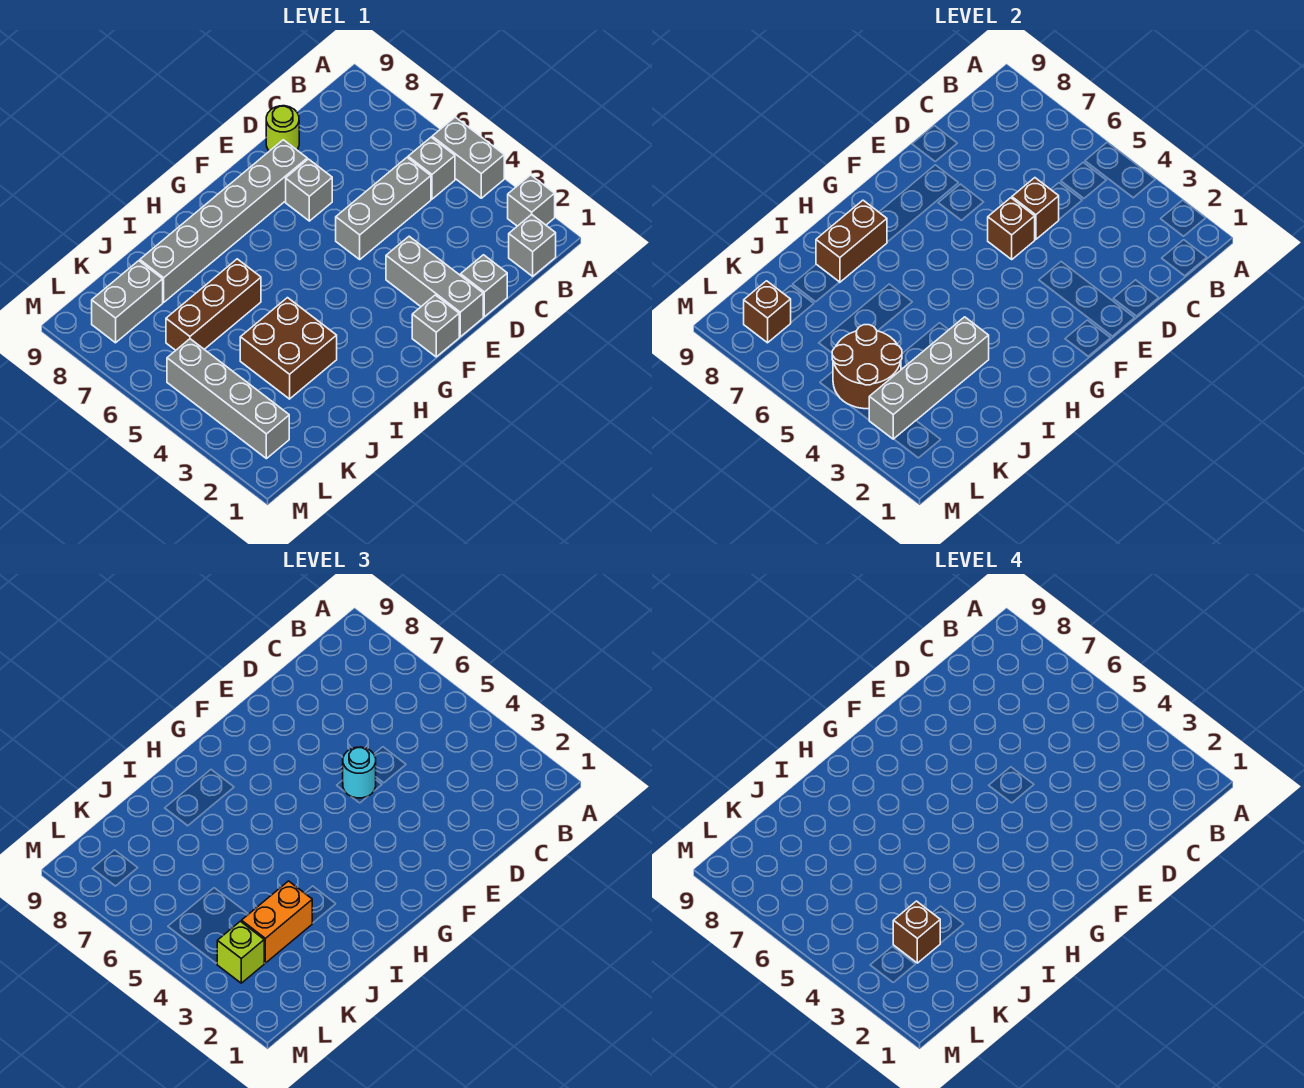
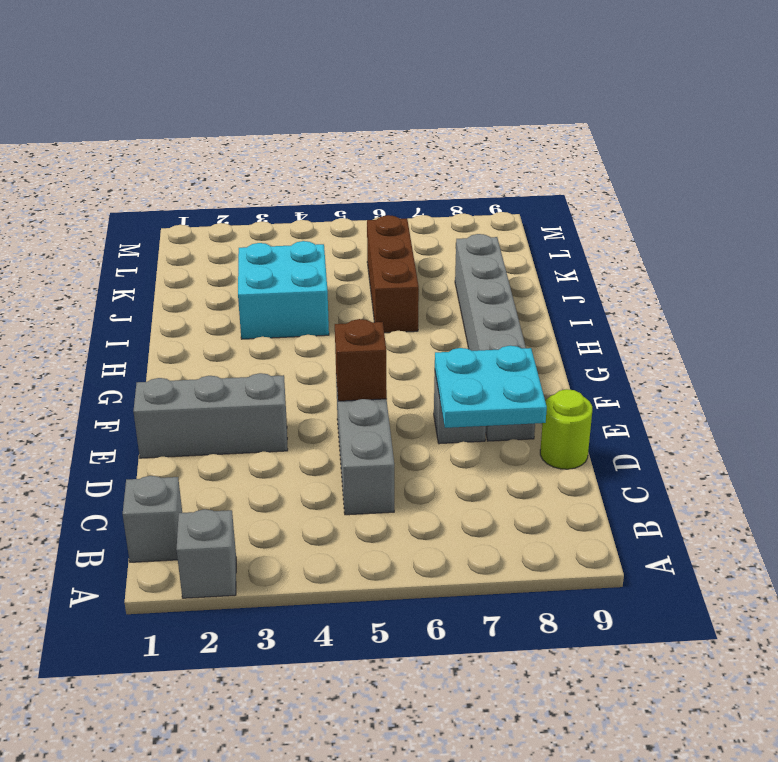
cyan 2x2 plate [435,346,547,428] -> none
cyan 2x2 brick [238,241,329,339] -> brown 2x2 brick [240,298,337,399]
none -> grey 1x2 brick [432,117,504,198]
none -> grey 1x1 brick [408,137,455,199]
none -> grey 1x1 brick [461,255,507,317]

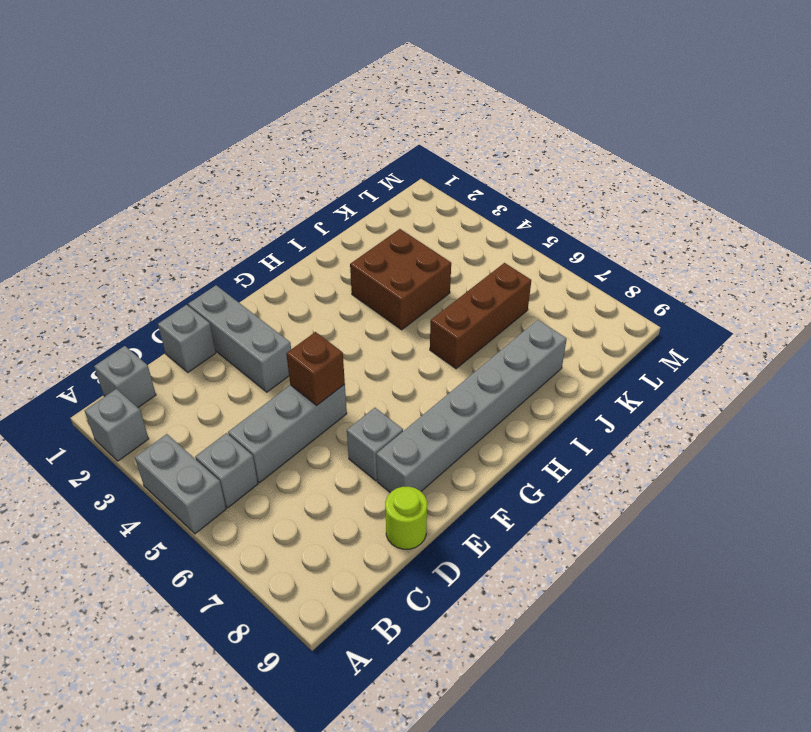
none -> grey 1x1 brick [412,295,459,357]
none -> grey 1x2 brick [92,261,163,343]
none -> grey 1x4 brick [167,339,289,459]

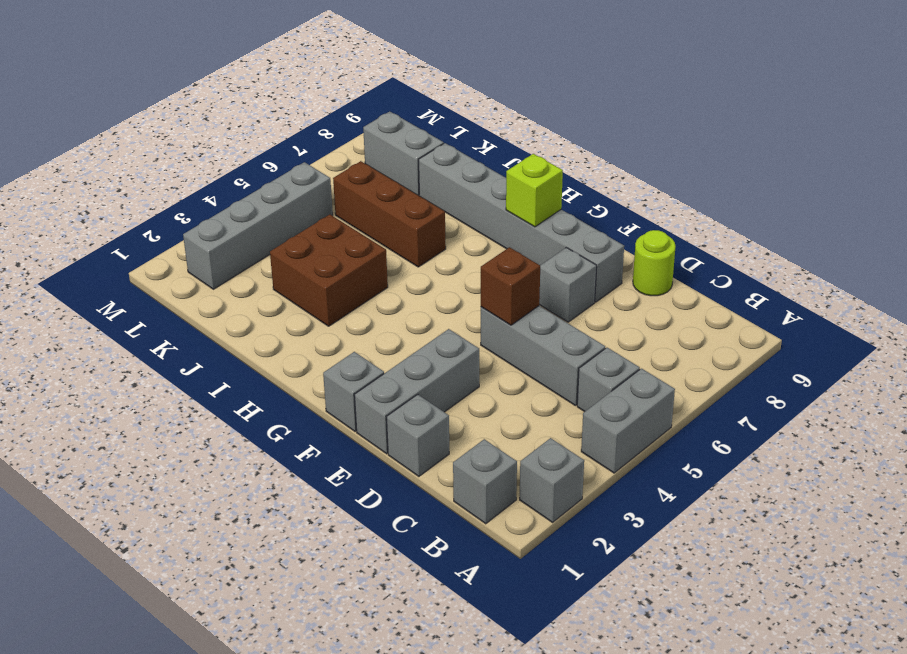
lime 1x1 brick [506,154,563,227] -> lime 1x1 brick moved to [217,921,264,983]
none -> brown 1x1 brick [1012,178,1059,239]
none -> brown 1x2 brick [816,200,887,282]
none -> grey 1x4 brick [869,317,989,439]

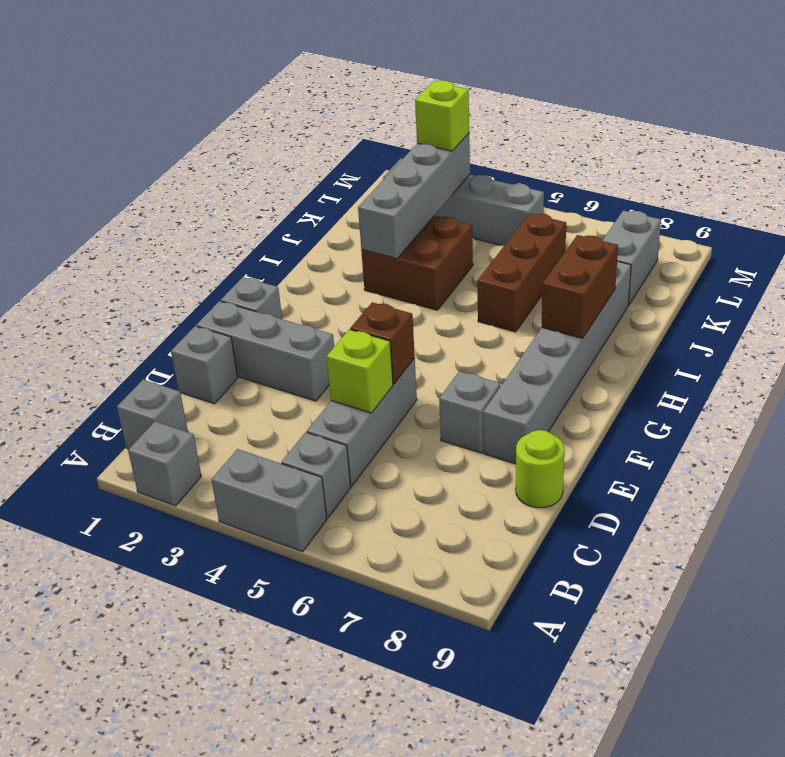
lime 1x1 brick [326,329,393,413] -> brown 1x1 brick [1012,178,1059,239]
none -> brown 2x2 round brick [832,325,902,409]
none -> brown 1x1 brick [744,281,791,343]
none -> cyan 1x1 round brick [343,747,376,798]

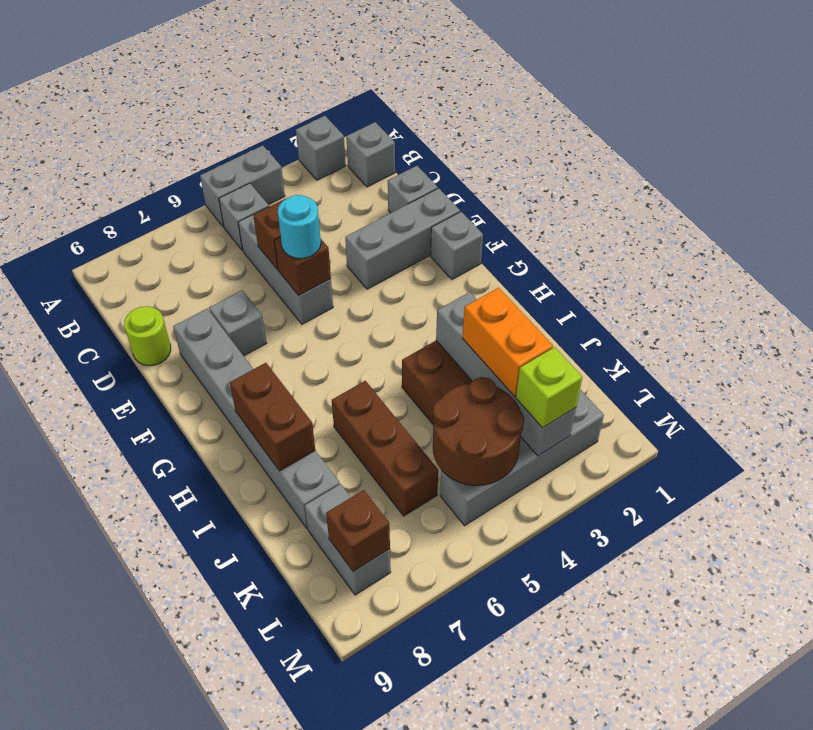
none -> brown 1x1 brick [893,901,940,963]

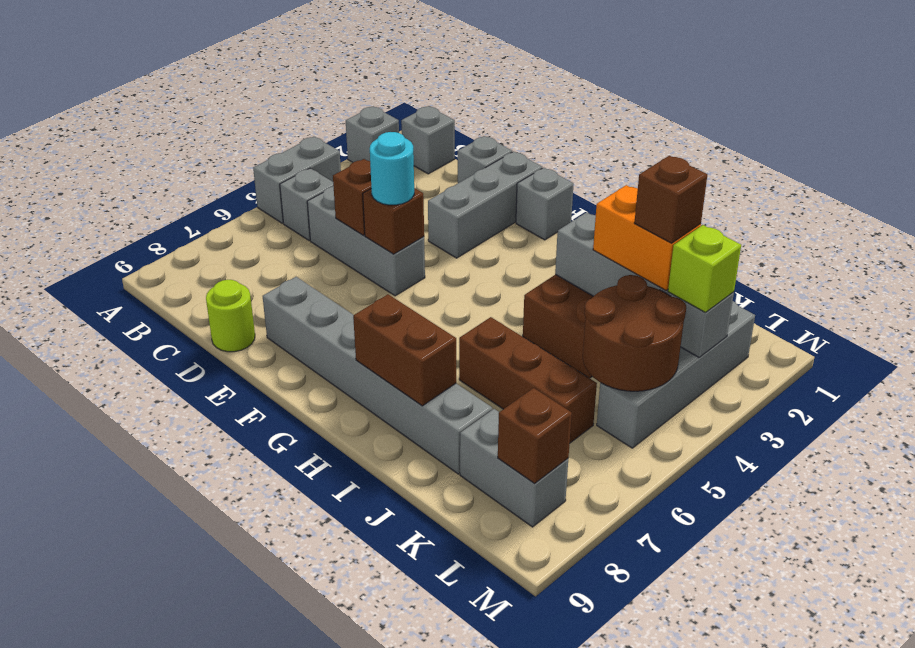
none -> grey 1x1 brick [286,159,332,221]

